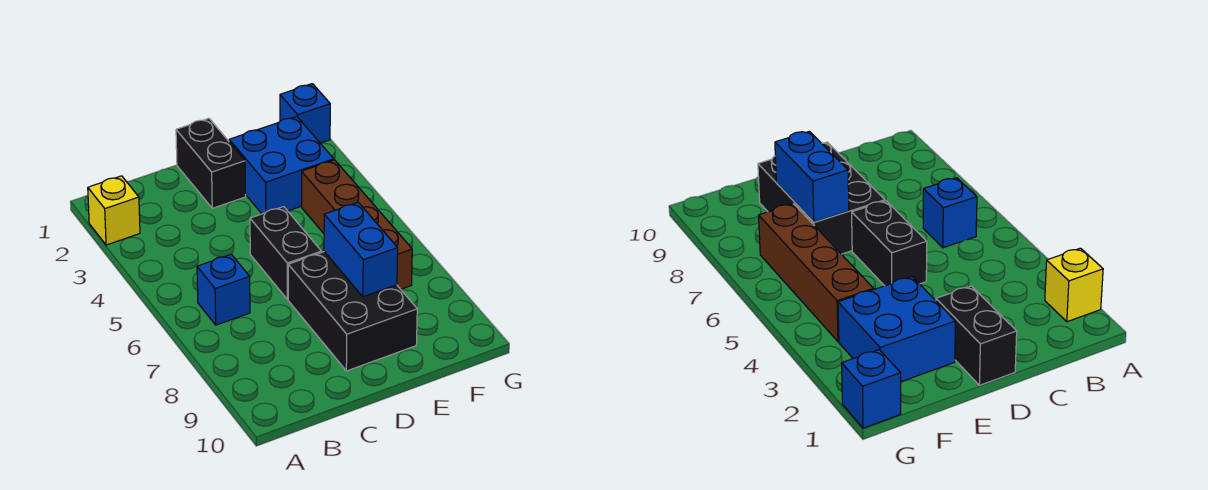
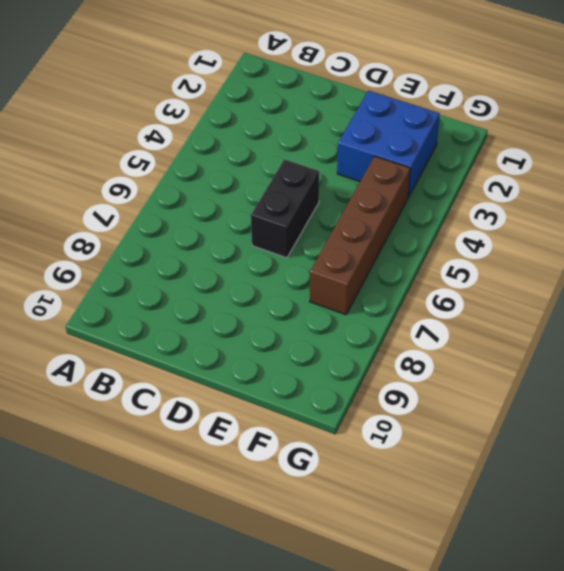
none -> yellow 1x1 brick [88,176,140,245]
none -> blue 1x1 brick [197,254,250,325]

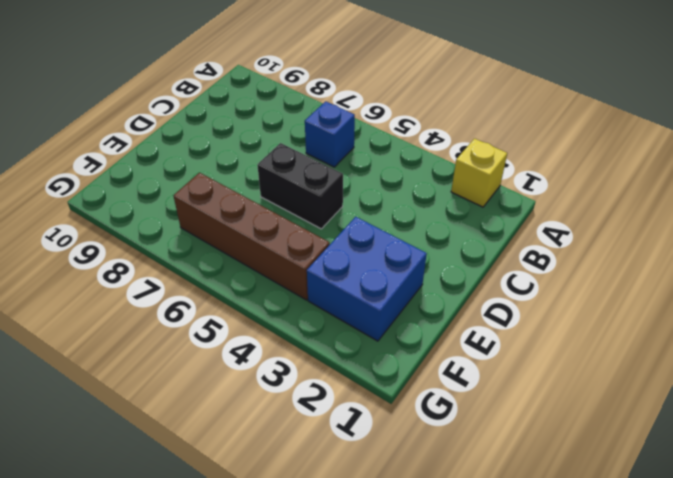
none -> black 1x2 brick [176,118,246,208]
none -> black 2x3 brick [288,252,417,371]

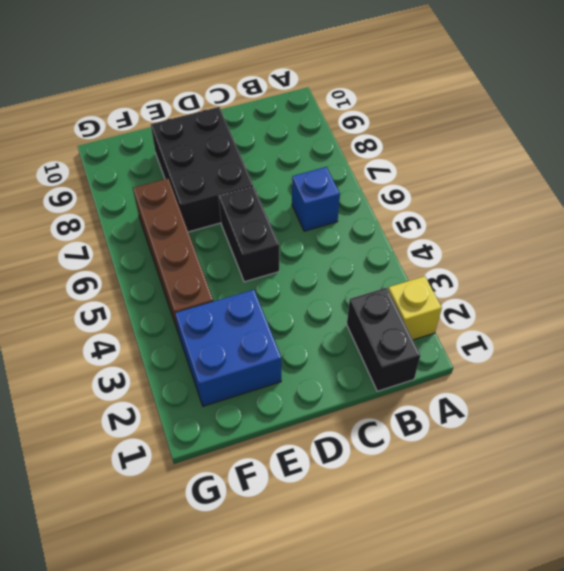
black 1x2 brick [347,288,420,391] -> black 1x2 brick moved to [176,118,246,208]
none -> blue 1x1 brick [280,84,330,143]
none -> blue 1x2 brick [324,202,398,297]

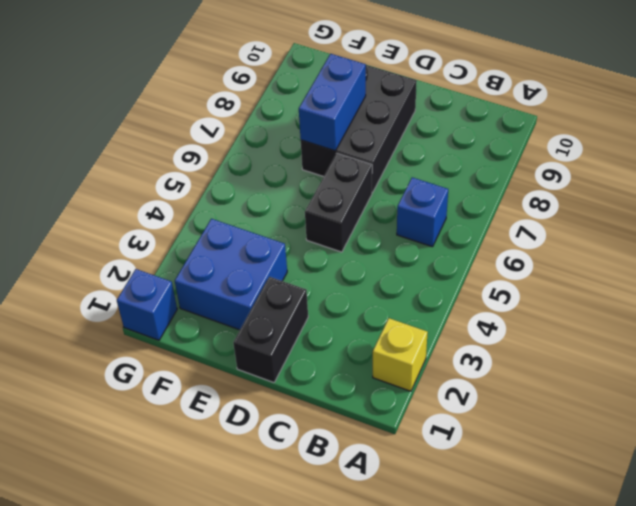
none -> brown 1x4 brick [302,160,412,289]

